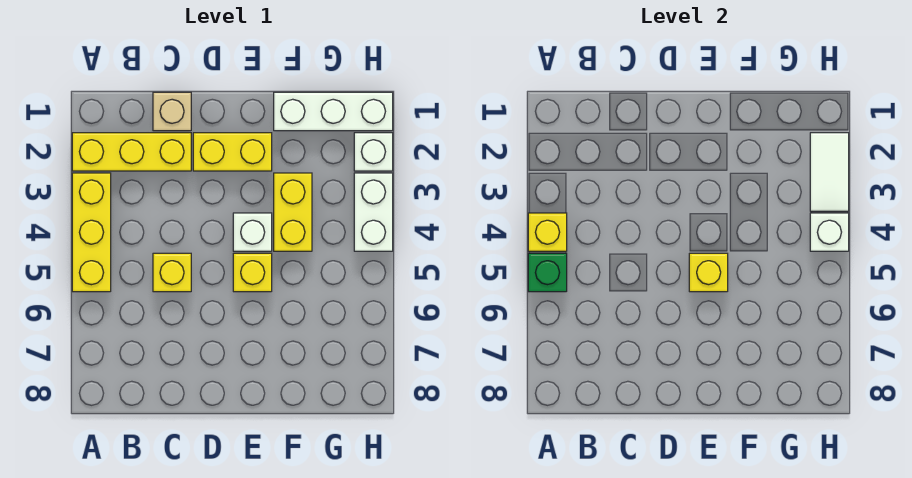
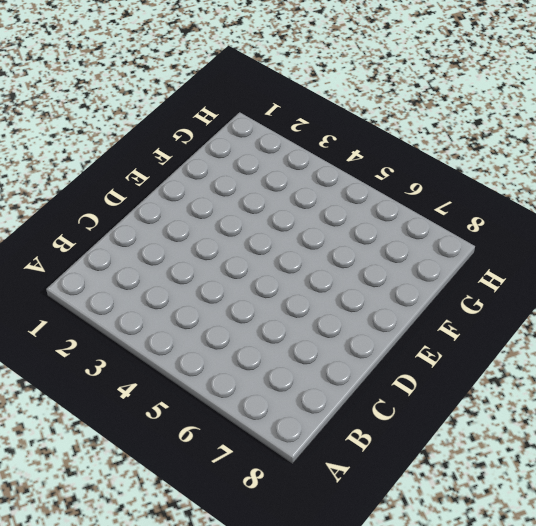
none -> yellow 1x3 brick [72,133,191,171]
none -> yellow 1x3 brick [72,173,111,292]
none -> tan 1x1 brick [153,92,191,131]

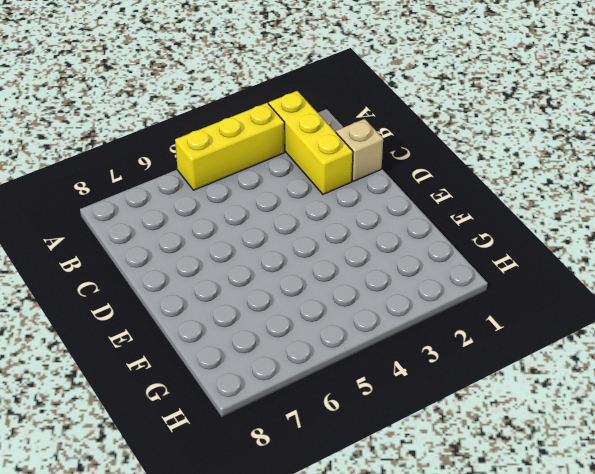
none -> yellow 1x1 brick [153,253,191,292]
none -> yellow 1x2 brick [193,133,272,171]
none -> white 1x1 brick [233,213,272,251]

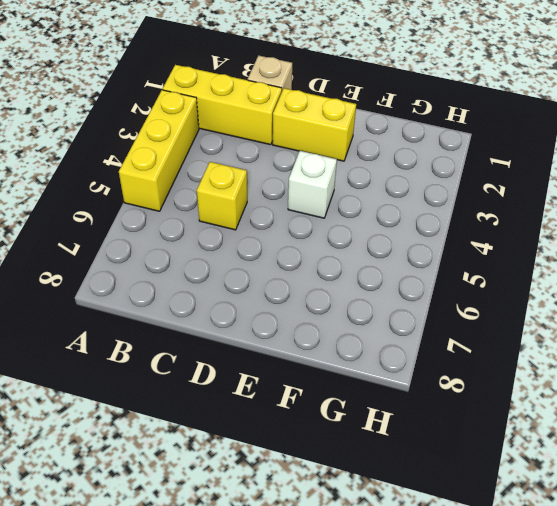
none -> yellow 1x1 brick [233,253,272,292]
none -> white 1x3 brick [274,92,393,131]
none -> yellow 1x2 brick [274,173,312,251]

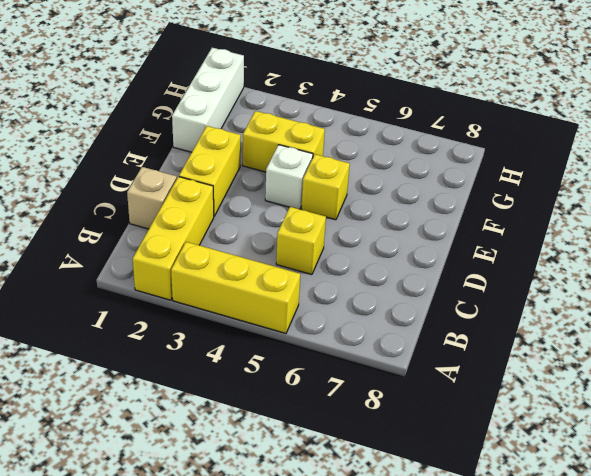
none -> white 1x1 brick [354,133,393,171]
none -> white 1x2 brick [354,173,393,251]
none -> yellow 1x1 brick [528,213,567,251]

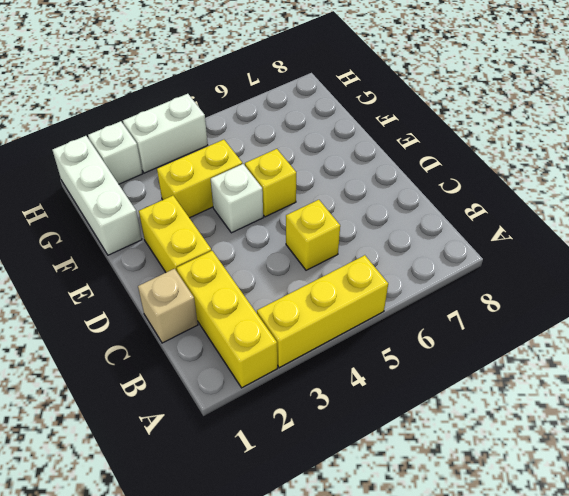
none -> yellow 1x1 brick [528,213,567,251]
none -> green 1x1 brick [528,253,567,292]
none -> yellow 1x1 brick [689,253,728,292]

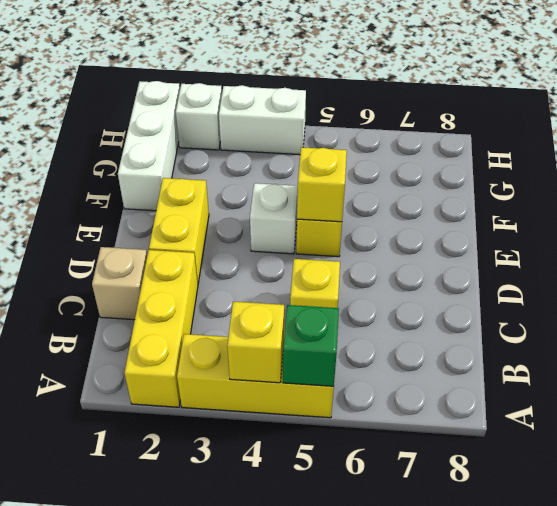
none -> yellow 1x2 brick [274,173,312,251]
none -> white 1x2 tile [810,133,849,211]
none -> white 1x1 brick [810,213,849,251]

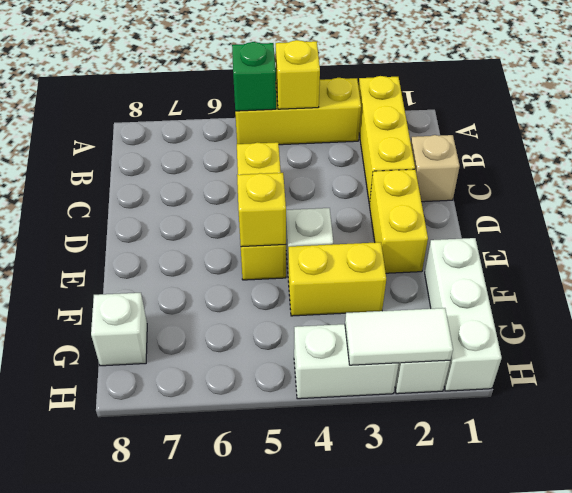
white 1x1 brick [91,293,147,366] -> white 1x1 brick moved to [810,213,849,251]

